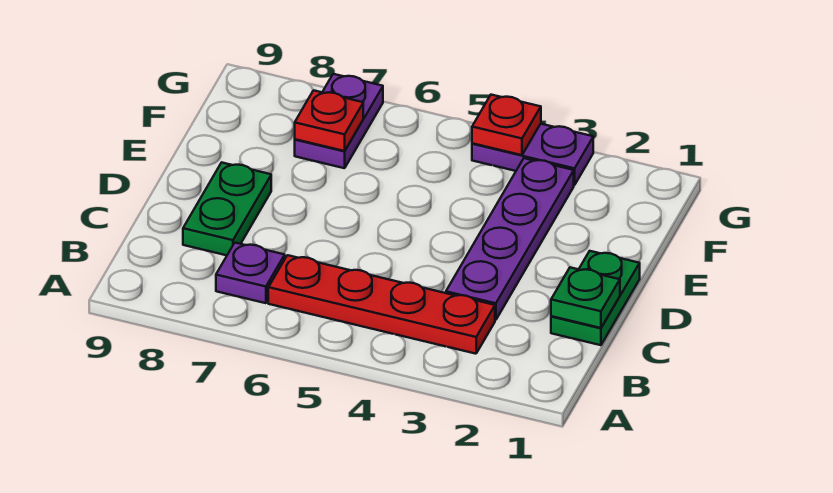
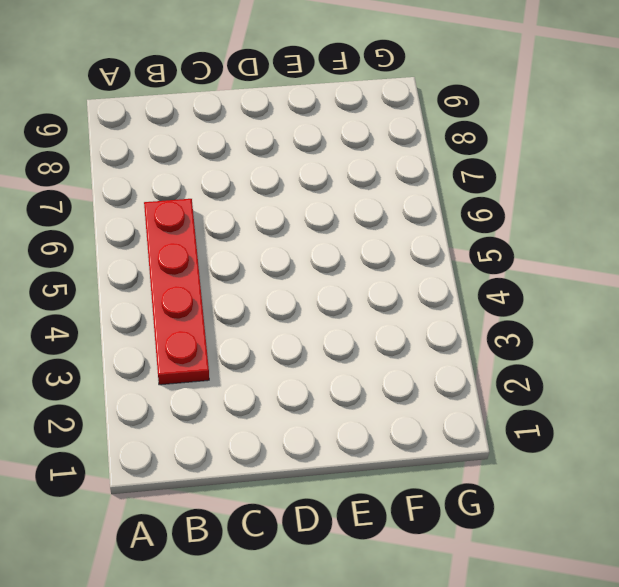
none -> purple 1x1 plate [216,243,285,303]
none -> green 1x2 plate [551,251,640,345]

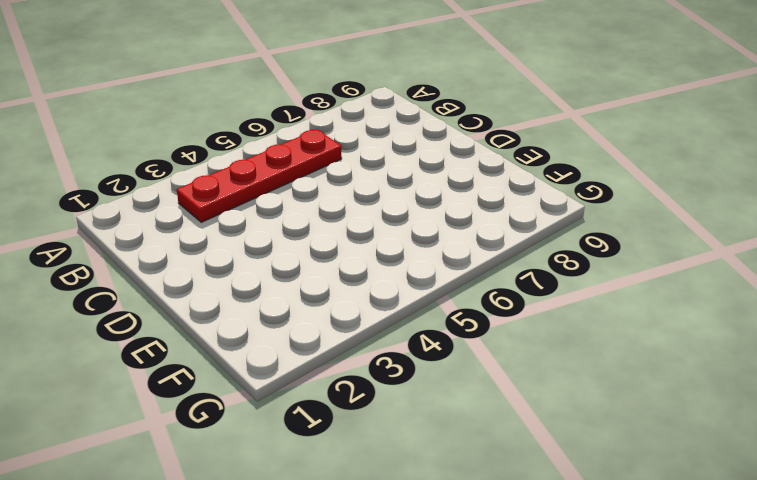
none -> purple 1x1 plate [216,243,285,303]
none -> green 1x2 plate [551,251,640,345]

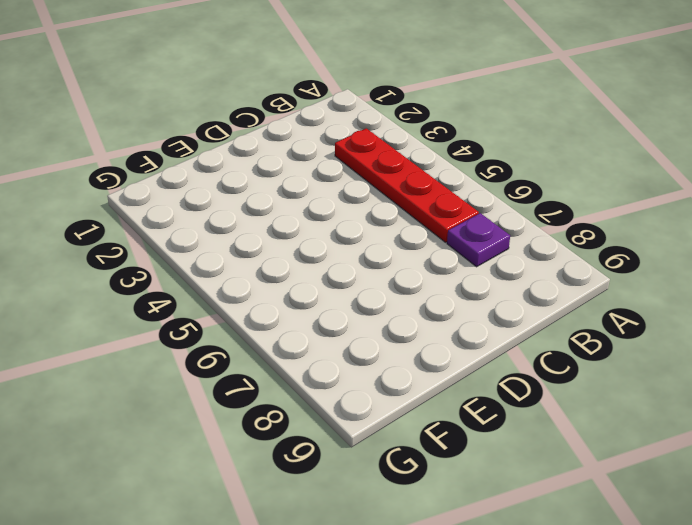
none -> green 1x2 plate [551,251,640,345]
none -> purple 1x4 plate [446,158,574,320]

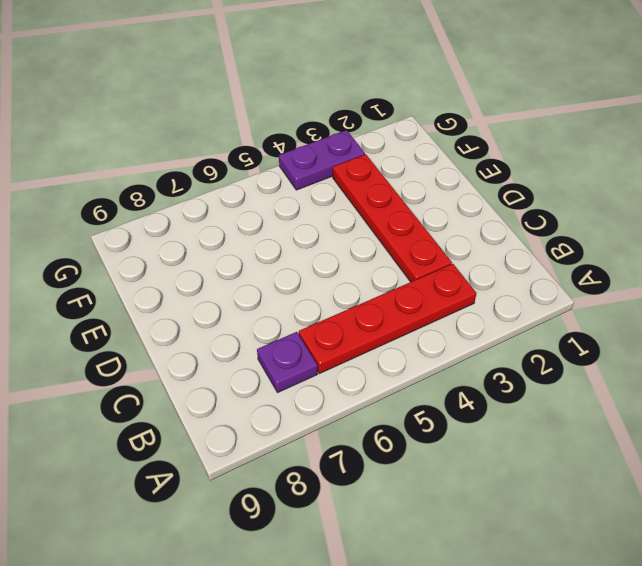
red 1x4 plate [333,154,452,282] -> purple 1x4 plate [446,158,574,320]
none -> green 1x2 plate [551,251,640,345]
none -> green 1x2 plate [183,163,271,255]

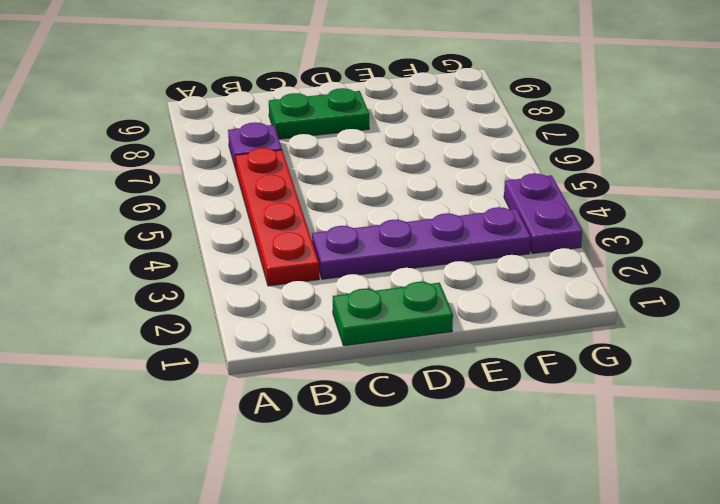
none -> purple 1x2 plate [295,74,383,168]
none -> green 1x1 plate [551,267,620,328]

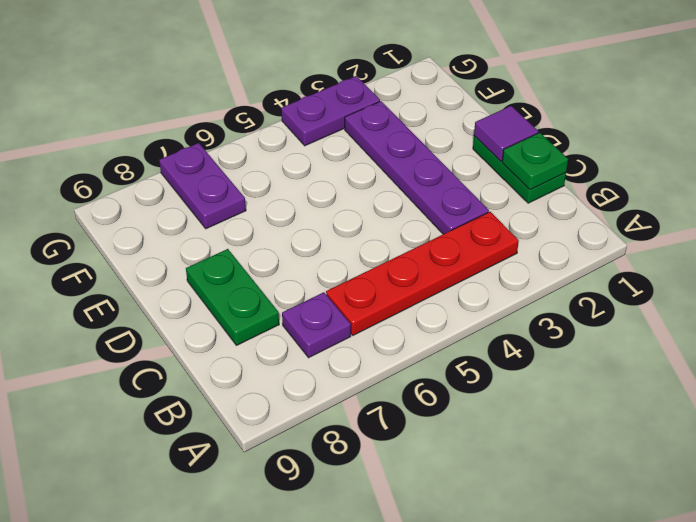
purple 1x1 tile [474,106,538,161] -> none
none -> red 1x1 plate [295,90,363,151]
none -> red 1x1 plate [472,95,541,155]

